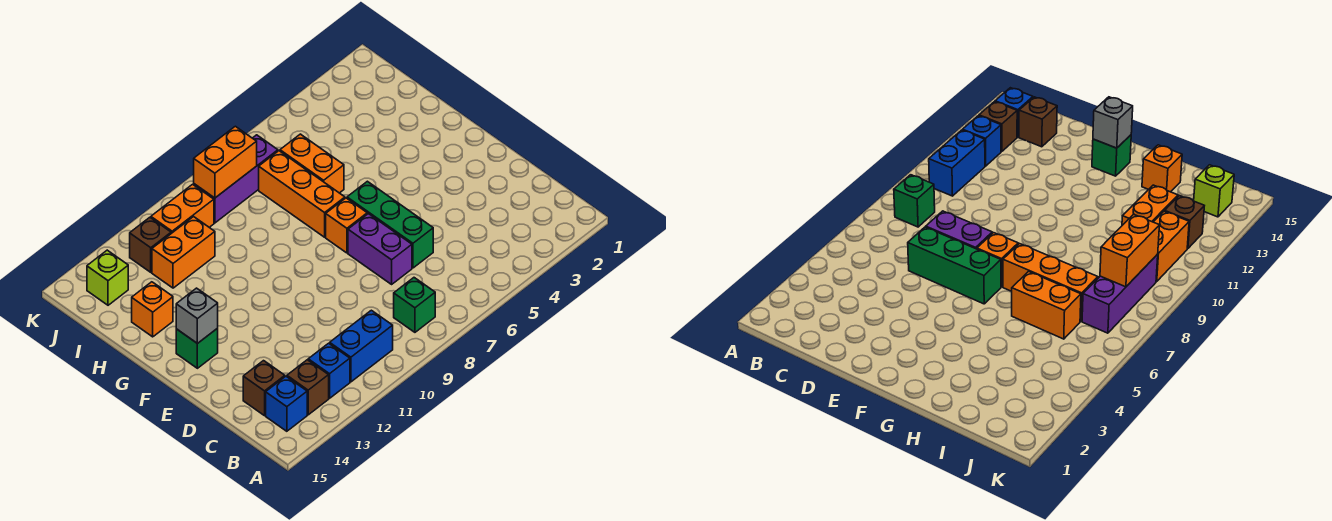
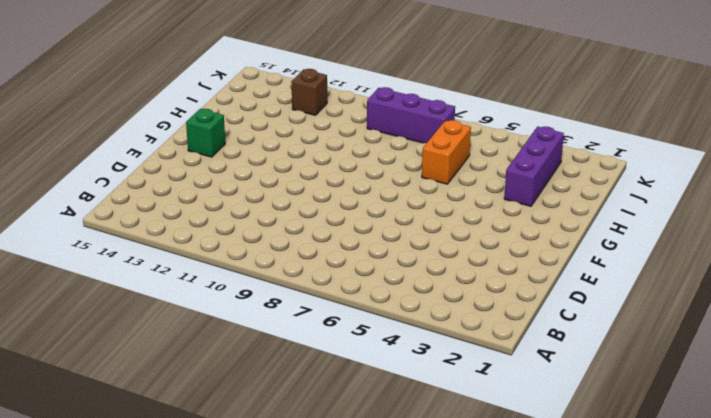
purple 1x3 brick [504,127,564,206] -> none
none -> green 1x1 brick [394,278,435,332]
none -> blue 1x2 brick [330,310,393,382]
none -> blue 1x1 brick [308,343,350,398]

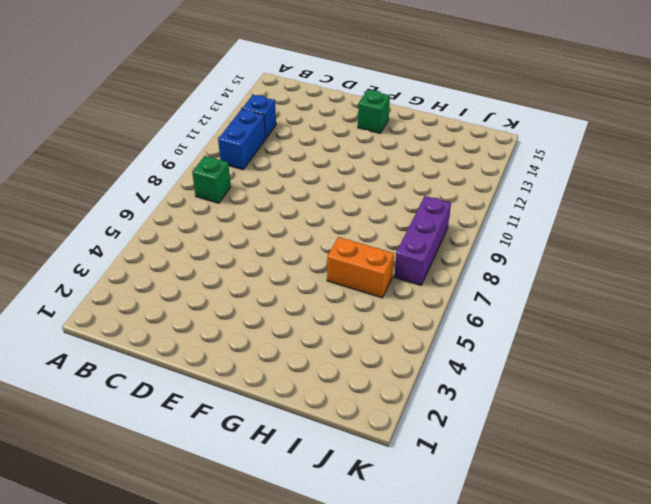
none -> brown 1x1 brick [287,360,329,415]
none -> blue 1x1 brick [266,376,307,431]
none -> brown 1x1 brick [243,361,285,416]

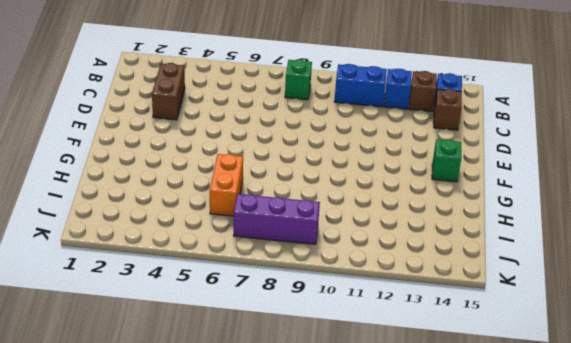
brown 1x2 brick [152,63,185,120] -> none
none -> green 1x3 brick [347,181,433,268]
none -> purple 1x2 brick [348,214,412,284]
none -> orange 1x1 brick [326,198,367,253]

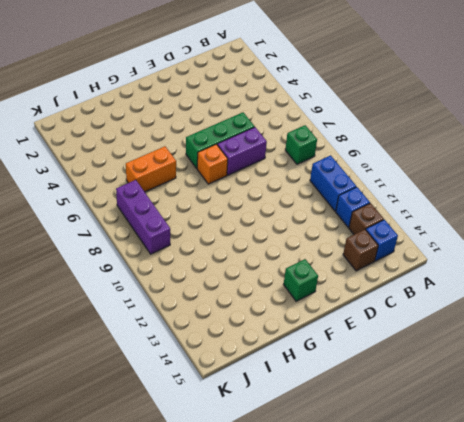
none -> orange 1x3 brick [259,151,345,237]
none -> orange 1x1 brick [132,282,173,337]
none -> orange 1x2 brick [152,217,215,288]

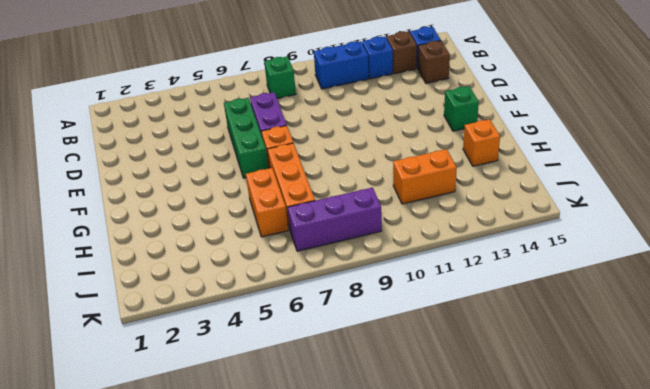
none -> orange 1x2 brick [151,184,214,233]
none -> brown 1x1 brick [130,217,171,272]
none -> lime 1x1 brick [87,250,128,305]

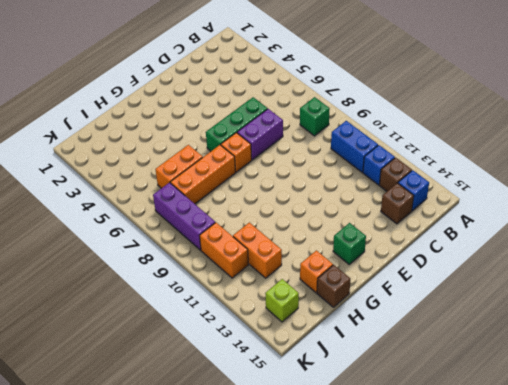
brown 1x1 brick [317,265,350,307] -> brown 1x1 brick moved to [130,217,171,272]
none -> grey 1x1 brick [176,288,218,344]
none -> orange 1x2 brick [194,126,257,198]

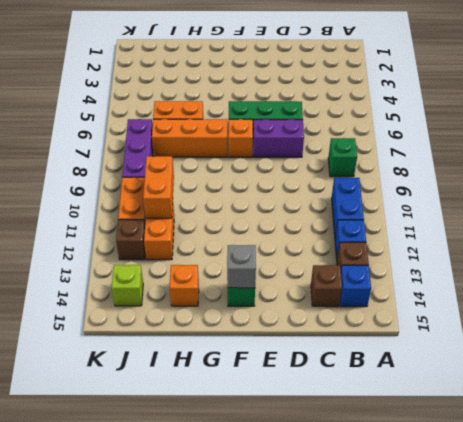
orange 1x2 brick [143,156,174,218] -> orange 1x2 brick moved to [194,126,257,198]

